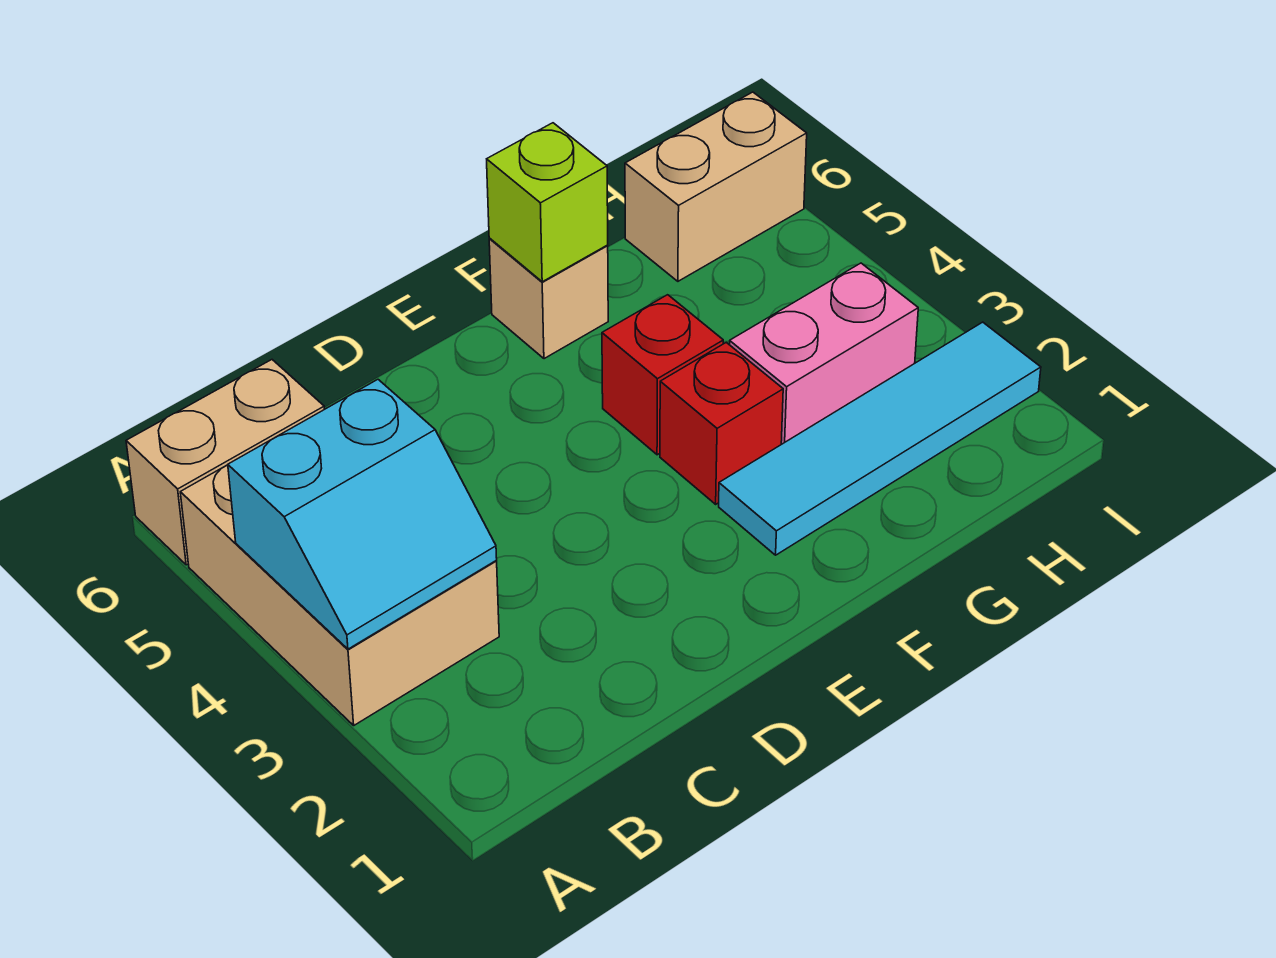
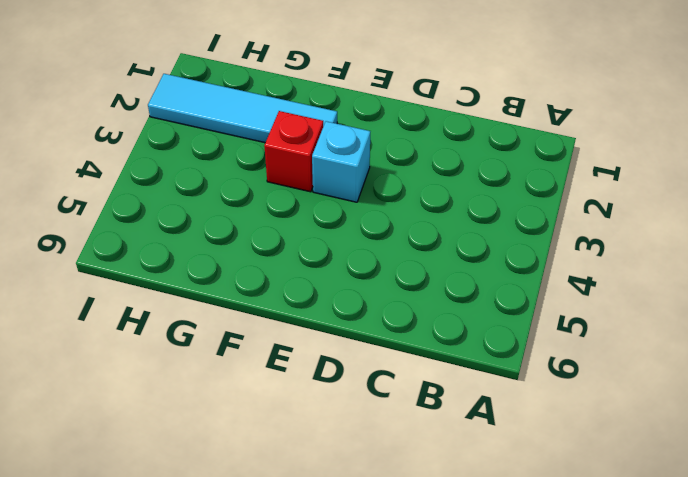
cyan 1x1 brick [312,121,370,202] -> none
none -> tan 2x3 brick [180,465,499,725]
none -> tan 1x2 brick [126,360,324,565]

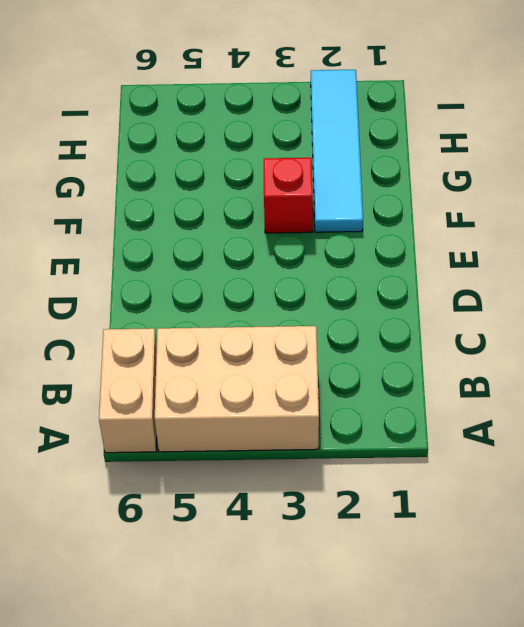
none -> red 1x1 brick [602,295,723,455]
none -> tan 1x1 brick [489,239,608,359]

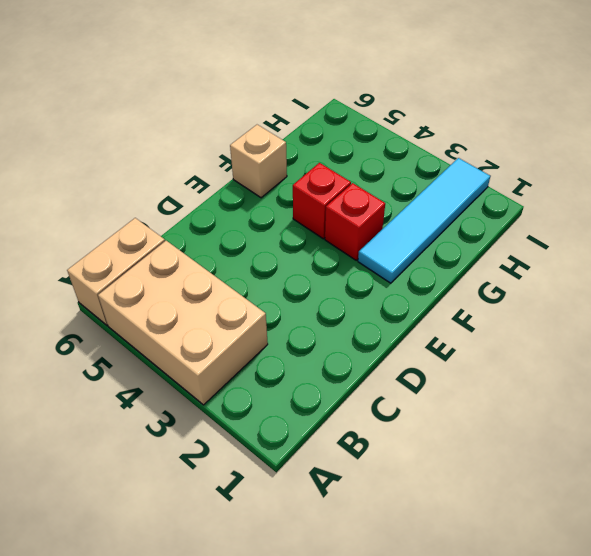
none -> pink 1x2 brick [730,263,918,444]
none -> tan 1x2 brick [625,92,807,281]

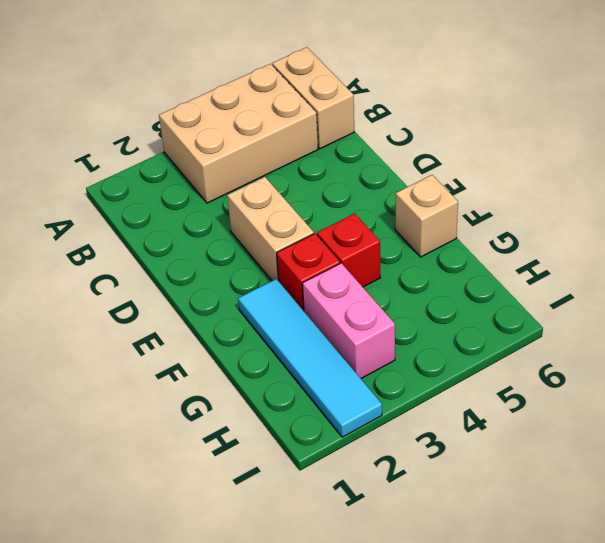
tan 1x2 brick [227,177,314,281] -> tan 1x2 brick moved to [625,92,807,281]
none -> cyan 2x2 slope [228,380,497,649]
none -> lime 1x1 brick [487,123,608,282]

